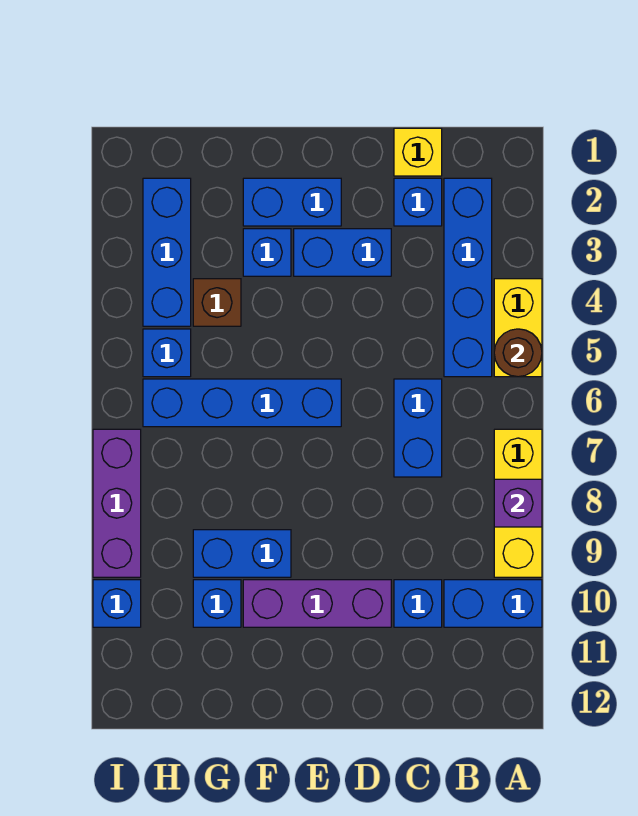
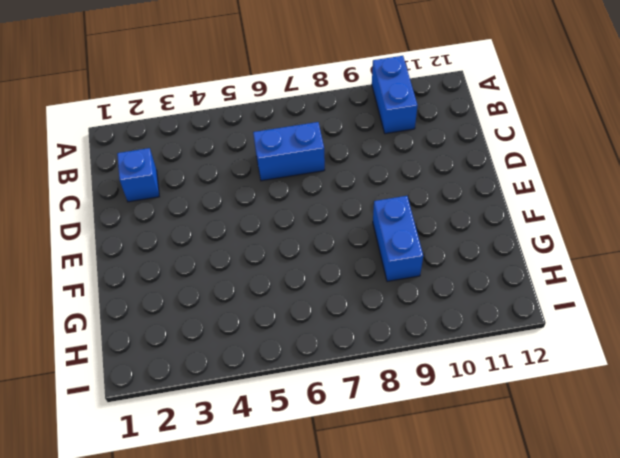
none -> yellow 1x2 brick [494,279,542,377]
none -> yellow 1x3 brick [494,429,542,577]
none -> blue 1x4 brick [444,178,492,377]

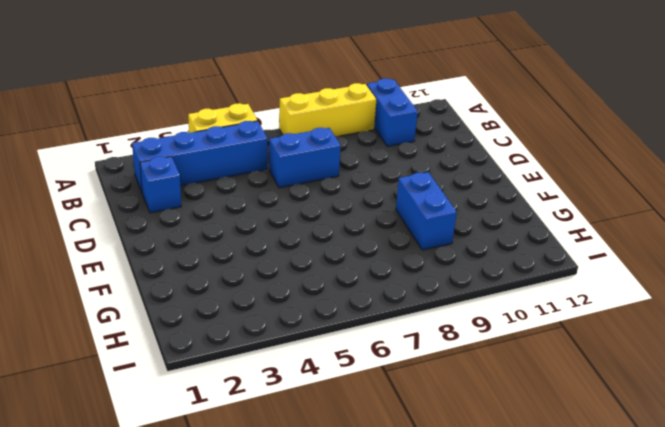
none -> yellow 1x1 brick [394,128,442,176]
none -> blue 1x1 brick [394,580,442,627]
none -> blue 1x2 brick [294,229,391,276]

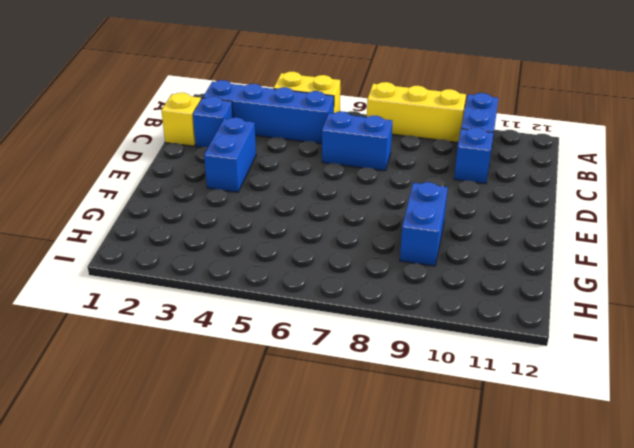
none -> purple 1x3 brick [243,580,391,627]
none -> blue 1x2 brick [243,178,341,226]
none -> blue 1x4 brick [143,379,341,427]

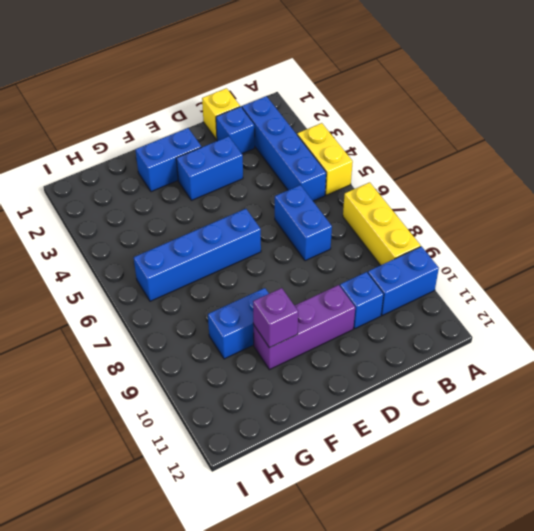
purple 1x1 brick [253,288,298,348] -> purple 1x1 brick moved to [494,479,542,527]
none -> blue 1x1 brick [243,229,291,276]
none -> brown 1x1 brick [193,279,241,326]
none -> blue 1x1 brick [193,580,241,627]

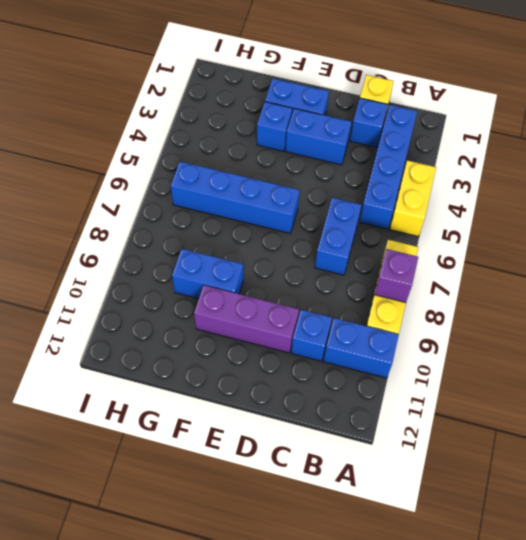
none -> brown 1x1 brick [193,279,241,326]
none -> blue 1x1 brick [193,580,241,627]
none -> blue 1x3 brick [143,178,191,326]

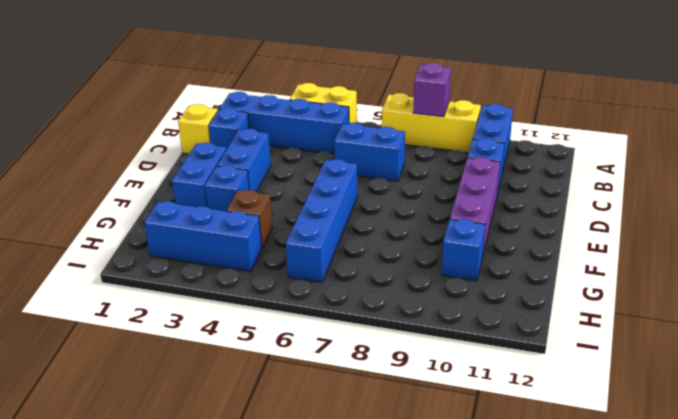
none -> blue 1x2 brick [193,530,291,577]
none -> blue 1x1 brick [143,329,191,377]
none -> purple 1x3 brick [93,429,141,577]

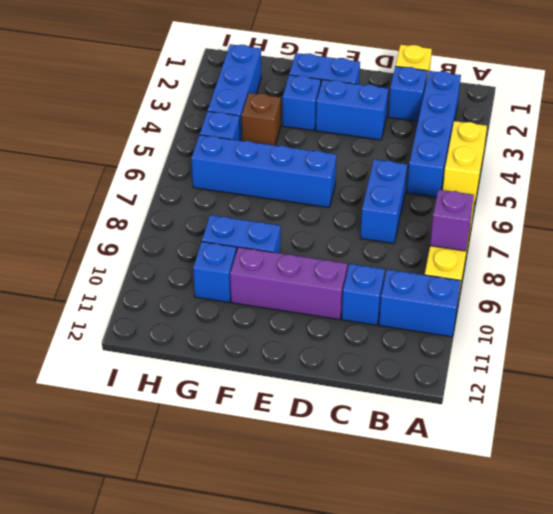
none -> purple 1x3 brick [93,429,141,577]
none -> blue 1x1 brick [93,580,141,627]
none -> brown 1x1 round brick [494,329,542,377]

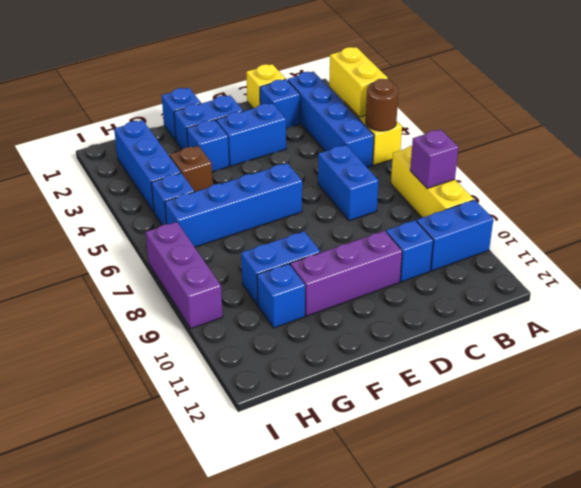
yellow 1x2 brick [329,47,388,117] -> none
blue 1x1 brick [162,88,201,141] -> blue 1x1 brick moved to [93,580,141,627]

